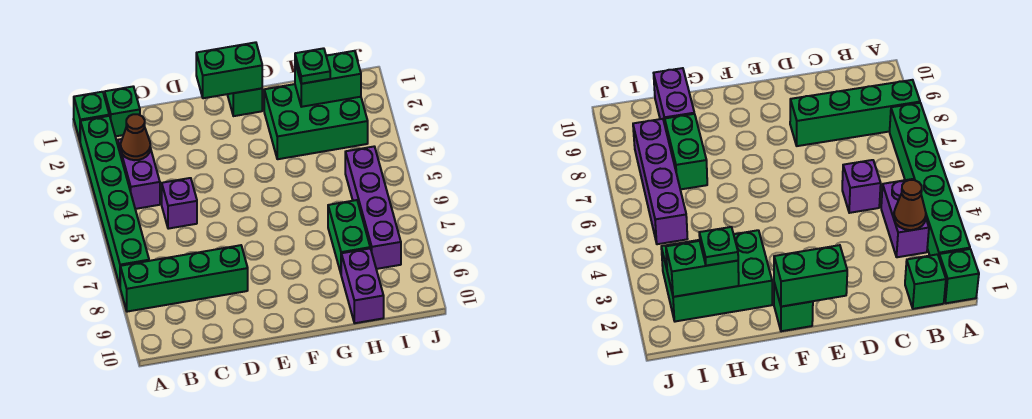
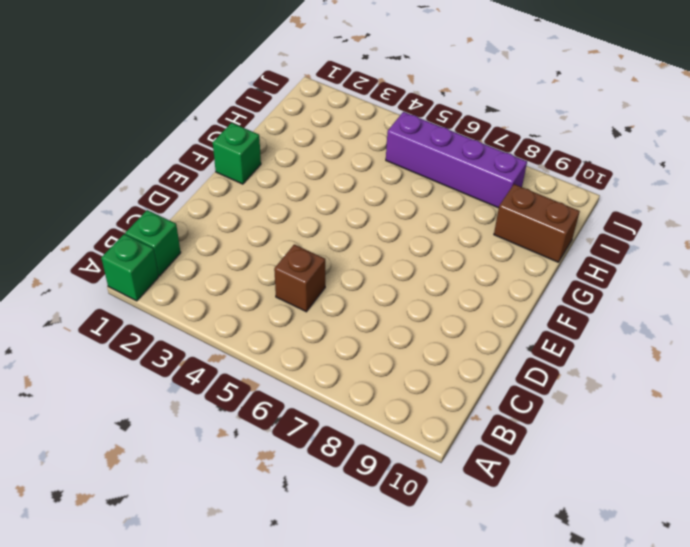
brown 1x1 brick [274,245,325,312] -> purple 1x1 brick [162,178,197,229]
brown 1x2 brick [494,184,580,262] -> purple 1x2 brick [341,248,384,323]
none -> green 1x6 brick [80,116,149,286]
none -> green 1x4 brick [120,245,248,312]
none -> purple 1x2 brick [118,139,160,209]

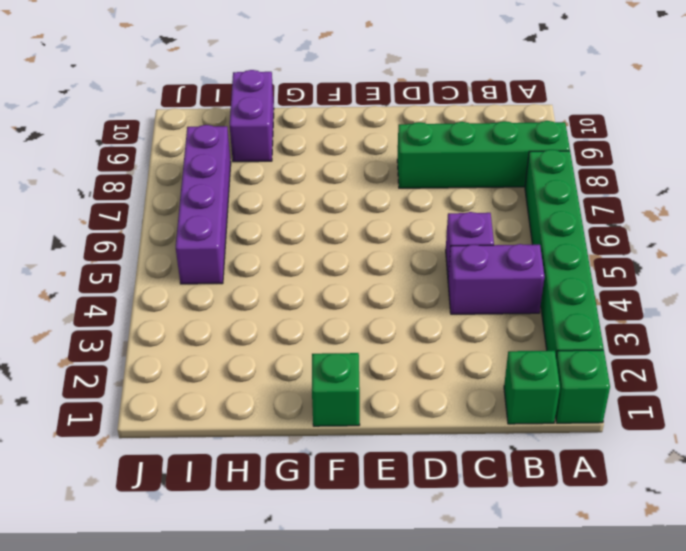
purple 1x2 brick [448,244,545,314] -> purple 1x2 brick turned to [118,139,160,209]
none -> green 2x3 brick [264,84,368,159]
none -> green 1x2 brick [328,200,370,273]
none -> brown 1x1 cone [121,114,150,160]

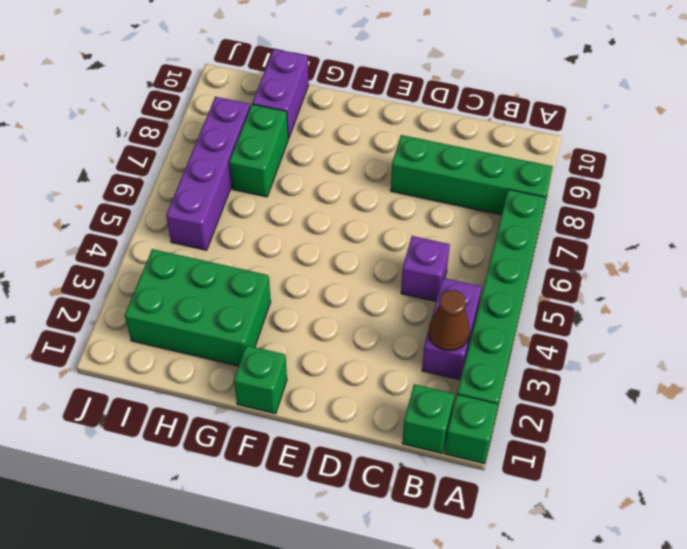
none -> green 1x2 brick [196,42,262,98]
none -> green 1x2 brick [295,51,361,107]
none -> green 1x1 plate [295,48,330,84]

